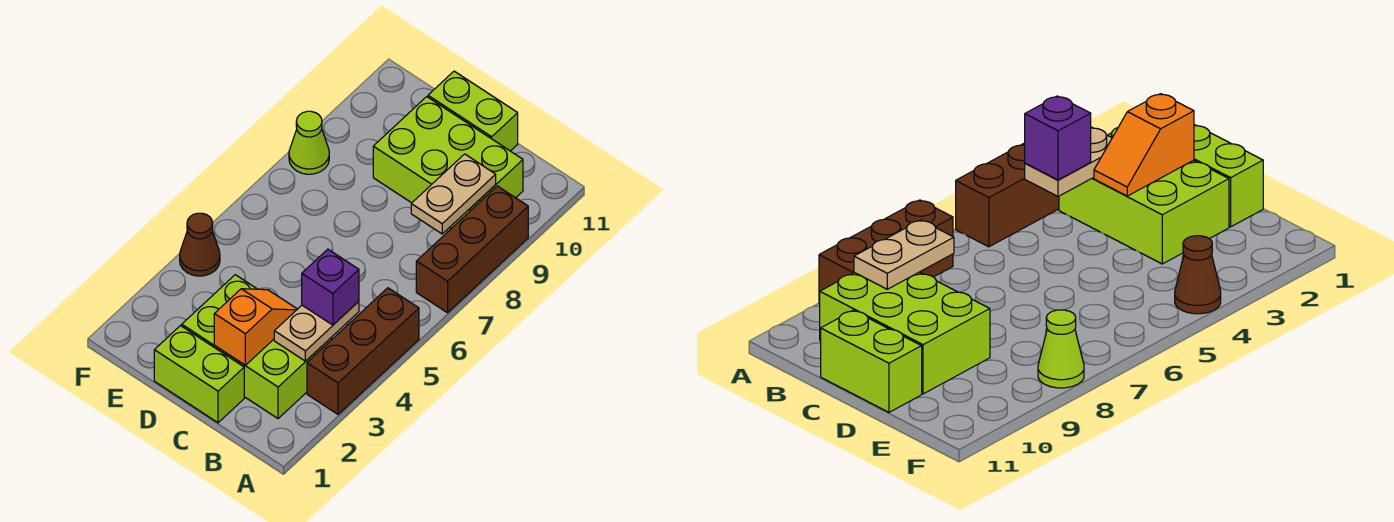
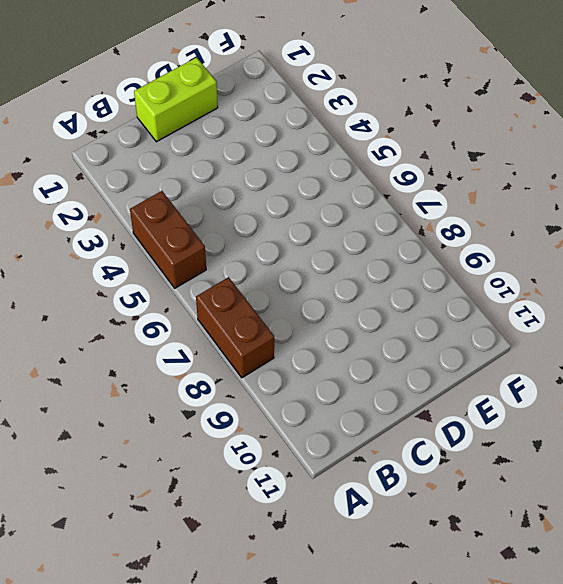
brown 1x2 brick [130,191,206,288] -> brown 1x3 brick [307,288,419,414]
brown 1x2 brick [196,277,274,378] -> brown 1x3 brick [416,186,528,313]
none -> lime 2x3 brick [182,275,332,419]
none -> lime 2x3 brick [373,97,523,228]
none -> lime 1x2 brick [428,71,518,151]

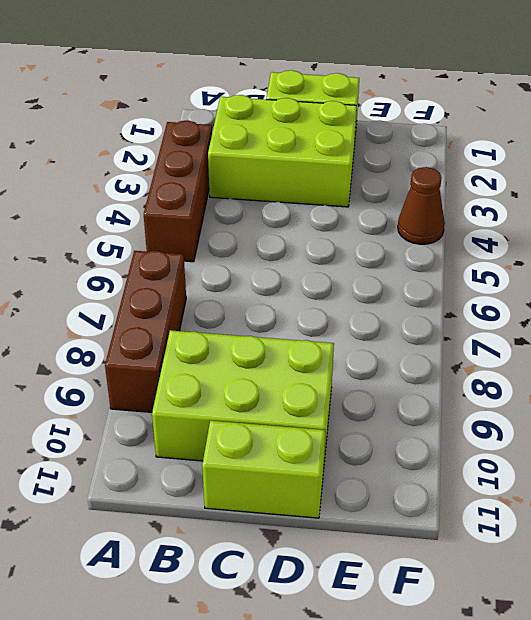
none -> lime 1x1 cone [289,111,329,174]
none -> tan 1x2 plate [274,301,359,361]
none -> tan 1x2 plate [411,154,496,234]

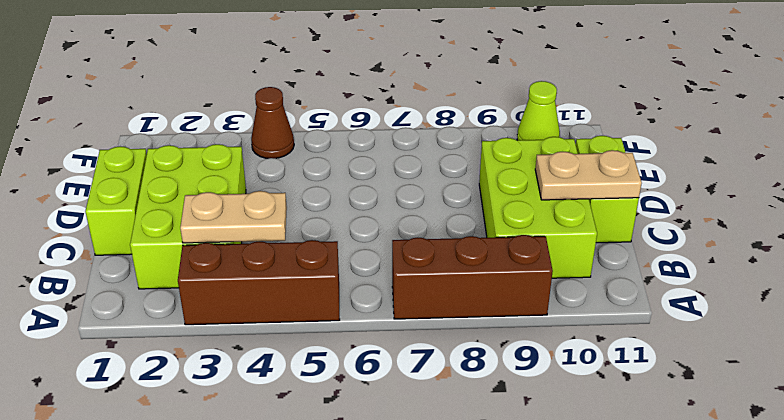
tan 1x2 plate [535,150,642,200] -> tan 1x2 plate moved to [411,154,496,234]
lime 1x1 cone [517,81,560,140] -> lime 1x1 cone moved to [289,111,329,174]
none -> orange 1x2 slope [214,289,297,366]
none -> purple 1x1 brick [302,249,359,325]

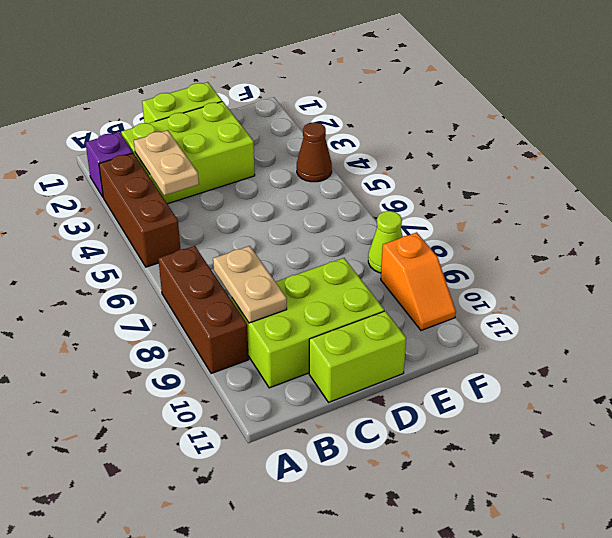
purple 1x1 brick [85,132,133,197] -> purple 1x1 brick moved to [302,249,359,325]
orange 1x2 slope [381,232,456,330] -> orange 1x2 slope moved to [214,289,297,366]

